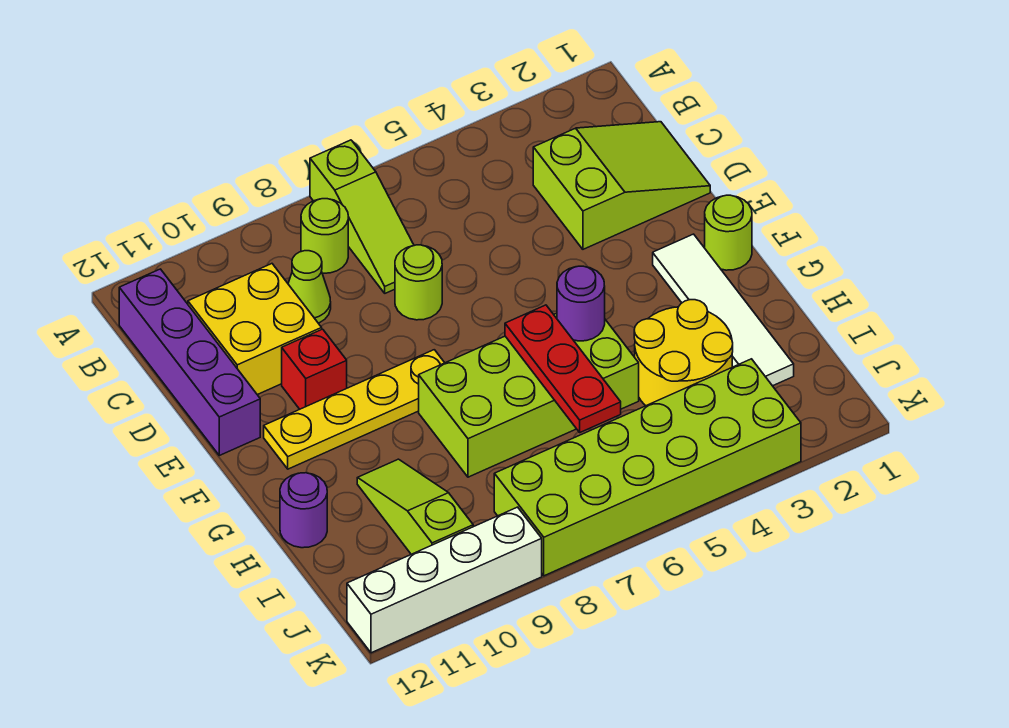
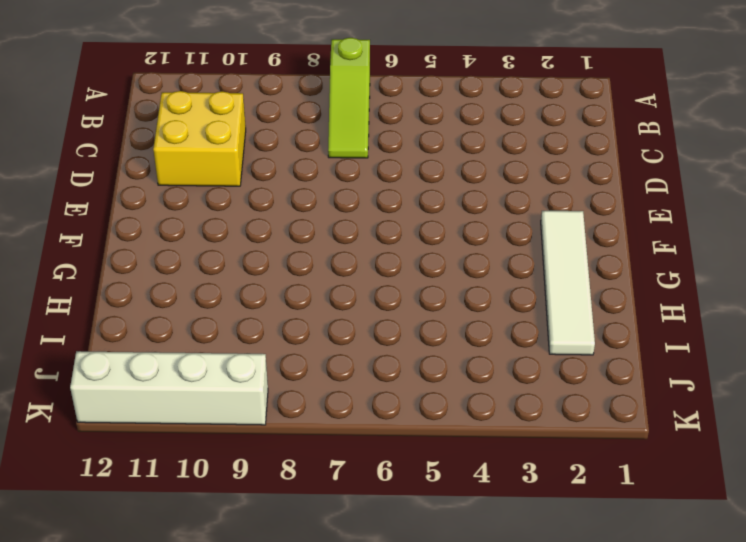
none -> lime 1x1 round brick [301,199,348,273]
none -> purple 1x4 brick [119,269,260,455]
none -> lime 2x3 slope [533,122,710,249]

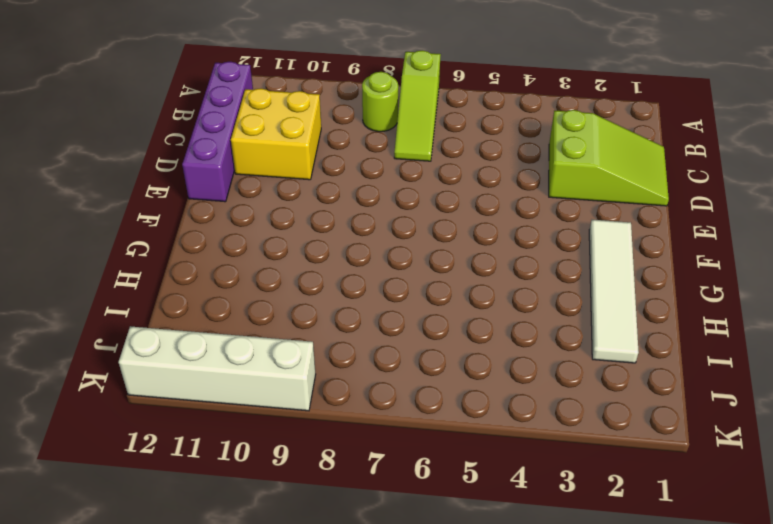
none -> lime 1x1 cone [288,251,331,323]
none -> lime 1x1 round brick [395,245,442,320]
none -> red 1x1 brick [282,329,347,409]

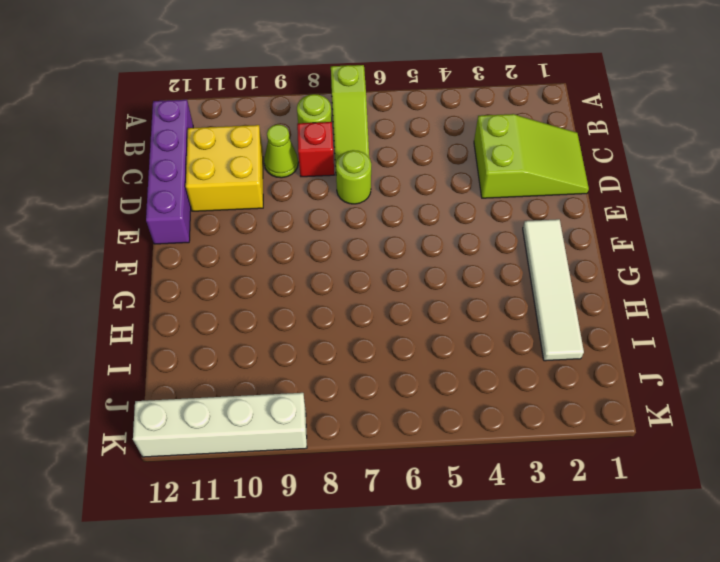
red 1x1 brick [297,122,334,177] -> red 1x1 brick moved to [282,329,347,409]
none -> lime 1x1 round brick [705,195,752,270]
none -> yellow 1x4 plate [264,350,444,469]
none -> lime 2x4 brick [419,313,639,477]

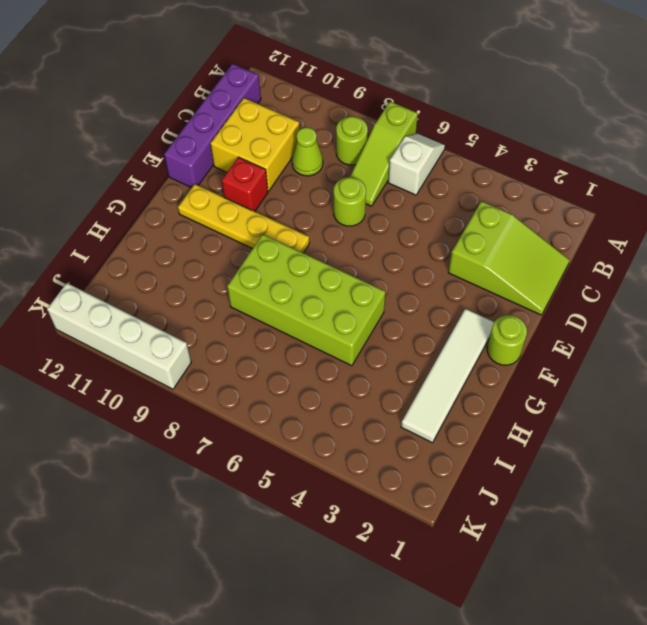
white 1x2 slope [388,133,445,195] -> none
none -> yellow 2x2 round brick [634,300,733,406]
none -> lime 1x3 slope [357,459,473,554]
none -> purple 1x1 round brick [280,473,327,548]

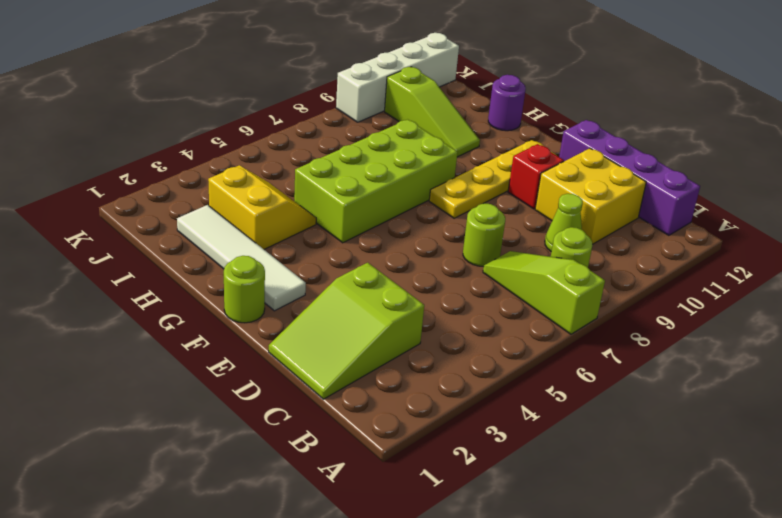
yellow 2x2 slope [208,165,316,249] -> yellow 2x2 round brick [634,300,733,406]
none -> lime 2x6 brick [494,359,801,576]
none -> purple 1x1 round brick [557,266,605,341]
none -> red 1x3 plate [505,305,621,432]

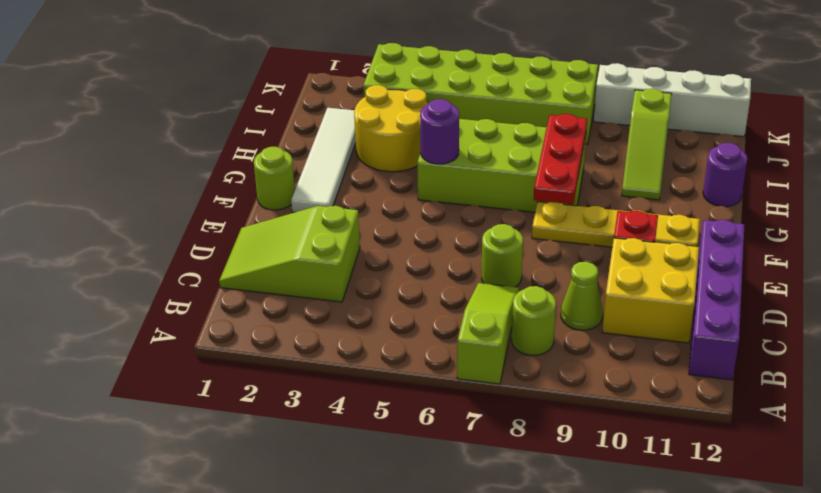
red 1x3 plate [534,114,587,204] -> red 1x3 plate moved to [505,305,621,432]

